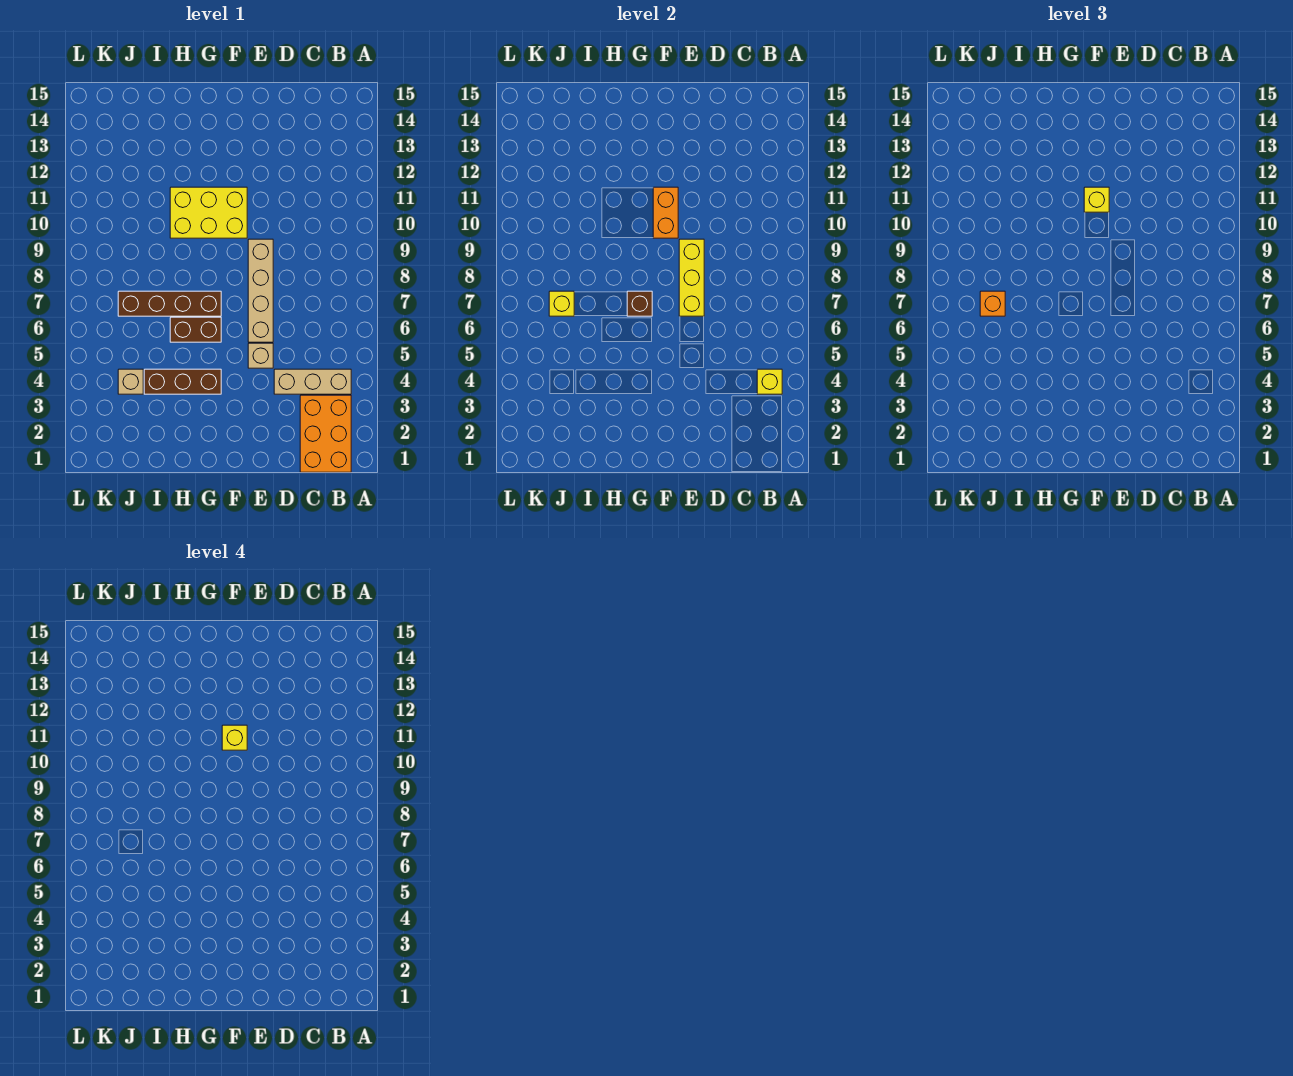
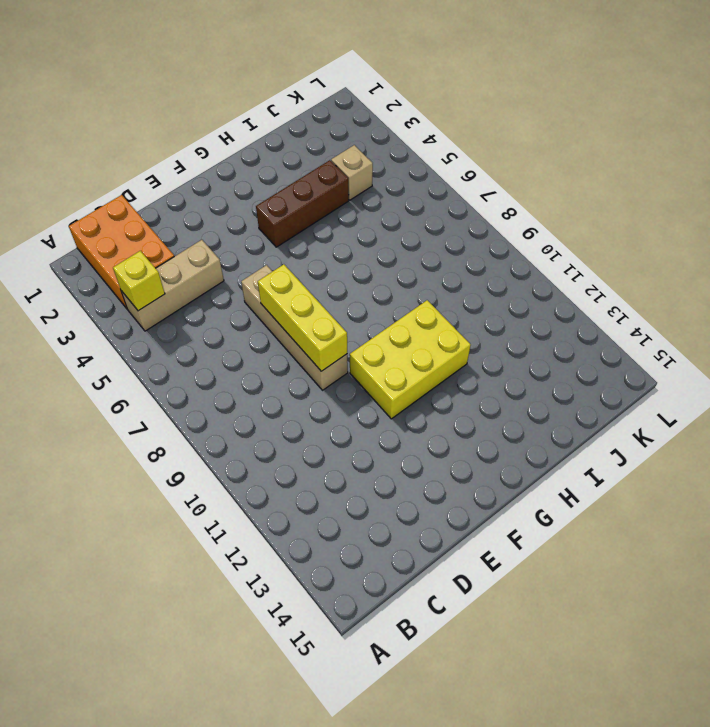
none -> tan 1x1 brick [248,343,273,368]
none -> brown 1x2 brick [170,317,221,342]
none -> brown 1x4 brick [118,291,221,316]

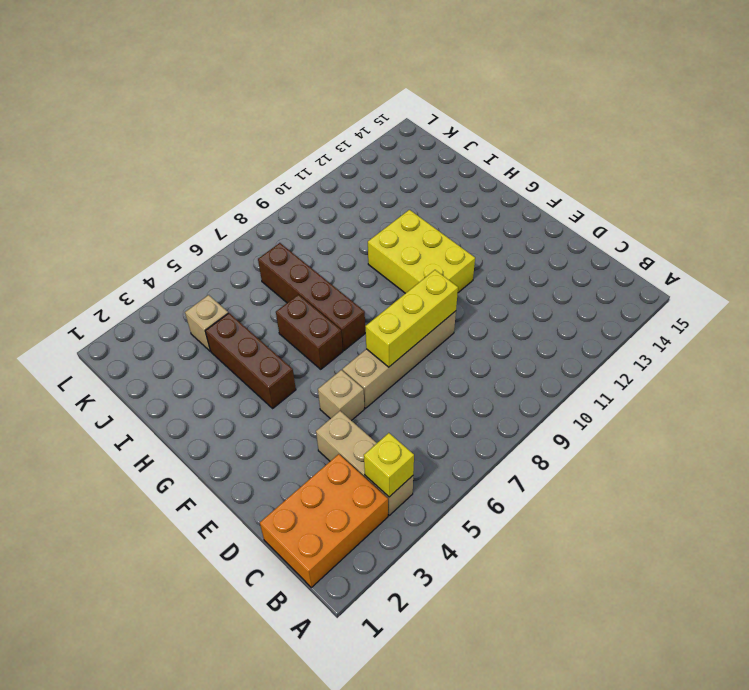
none -> orange 1x2 brick [653,187,678,238]
none -> brown 1x1 brick [627,291,652,316]
none -> yellow 1x1 brick [549,291,574,316]

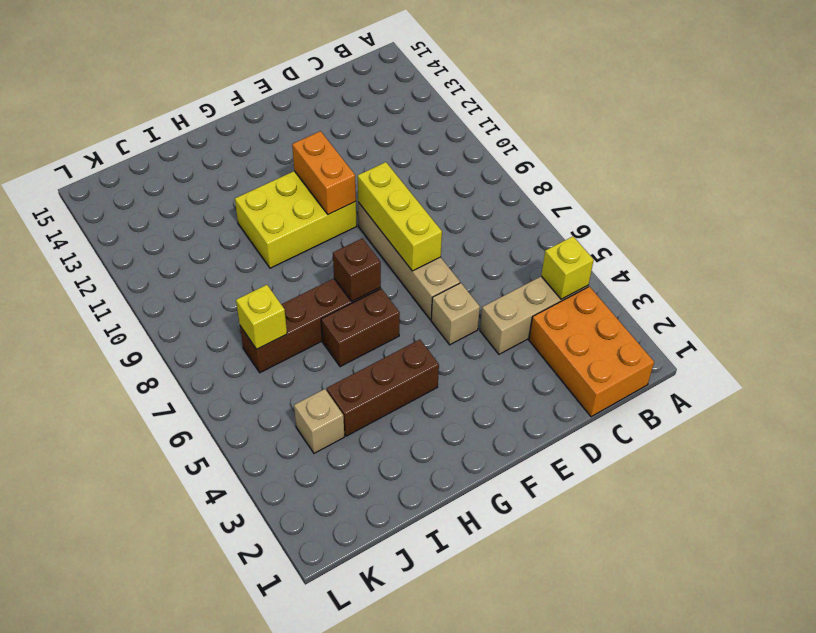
none -> yellow 1x1 brick [1084,187,1109,212]
none -> orange 1x1 brick [980,291,1005,316]
none -> yellow 1x1 brick [222,725,247,750]

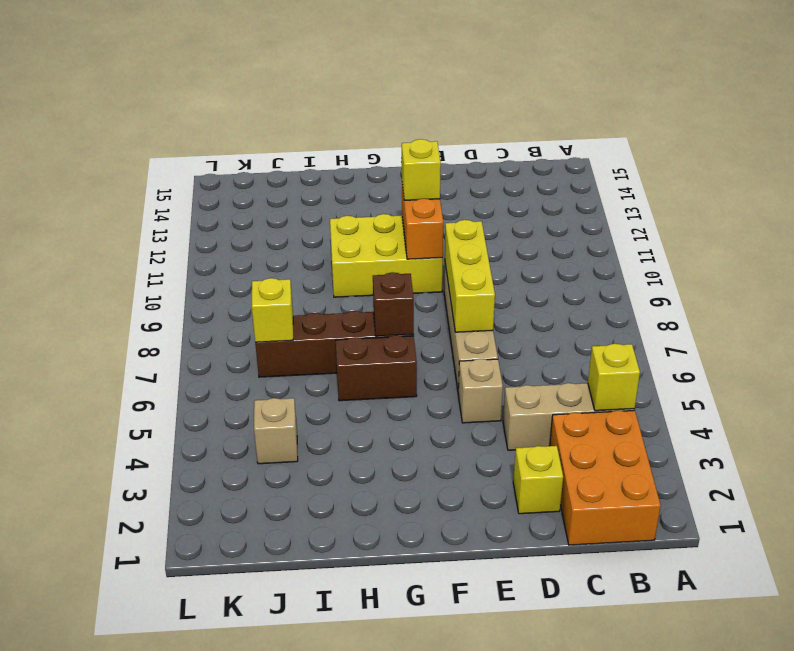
yellow 1x1 brick [513,446,563,514] -> yellow 1x1 brick moved to [222,725,247,750]
none -> brown 1x3 brick [144,369,221,394]
none -> orange 1x1 brick [980,291,1005,316]

